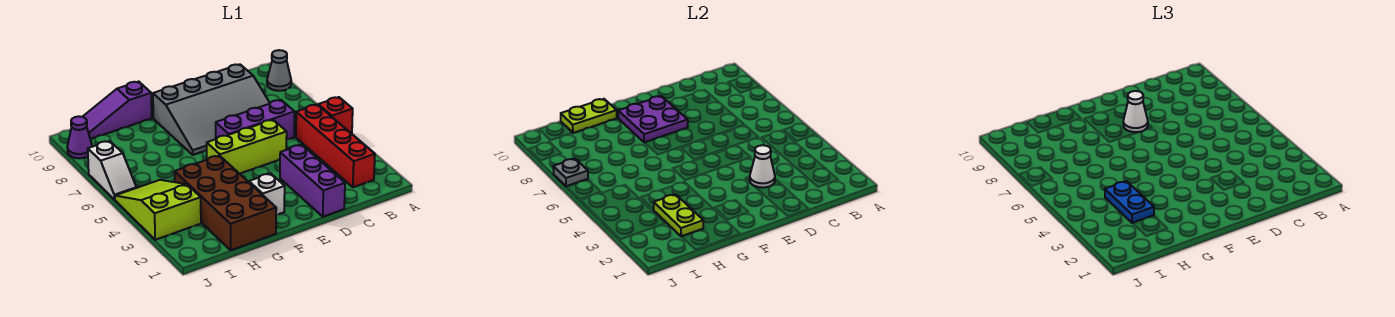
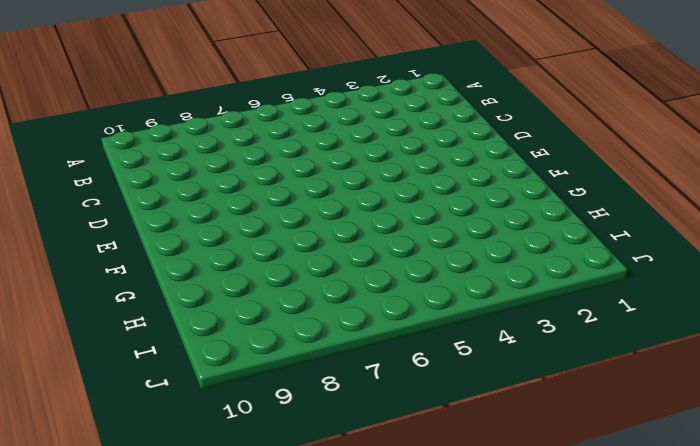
none -> red 1x1 brick [318,97,353,134]
none -> grey 1x1 cone [267,50,291,91]
none -> red 1x4 brick [296,105,375,187]

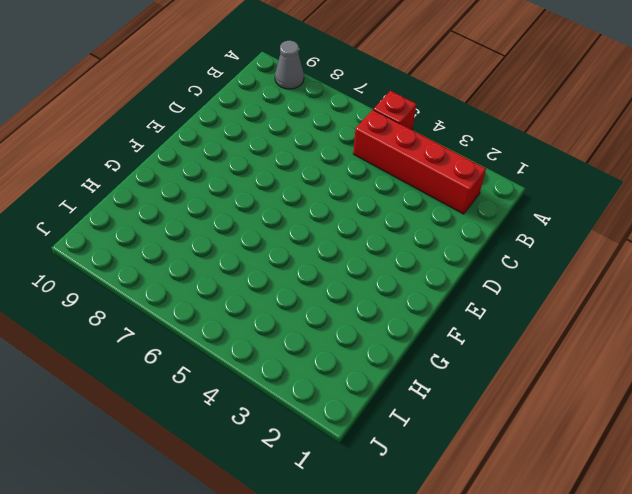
none -> purple 1x3 brick [216,100,295,140]
none -> grey 3x4 slope [153,64,270,155]
none -> purple 1x3 brick [280,145,345,217]

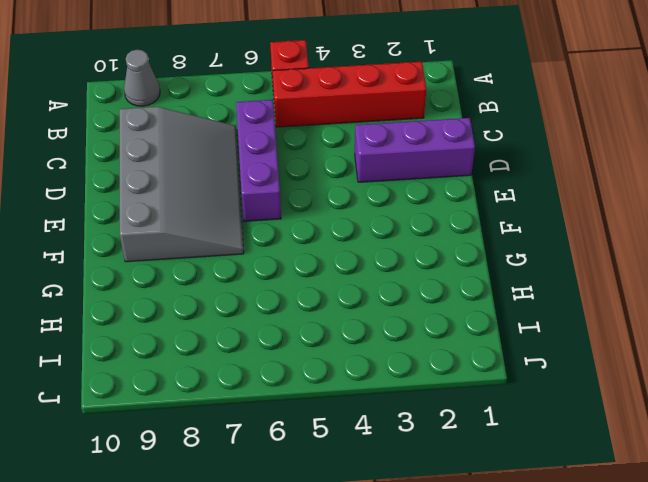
none -> lime 1x3 brick [207,120,287,174]
none -> white 1x1 brick [249,173,285,215]
none -> brown 2x4 brick [175,156,276,250]

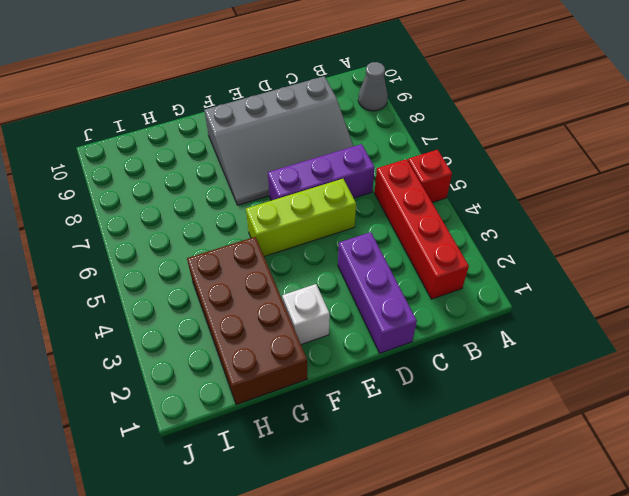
none -> purple 1x3 slope [83,82,152,139]
none -> lime 2x3 slope [115,180,201,240]
none -> white 1x2 slope [88,141,136,200]

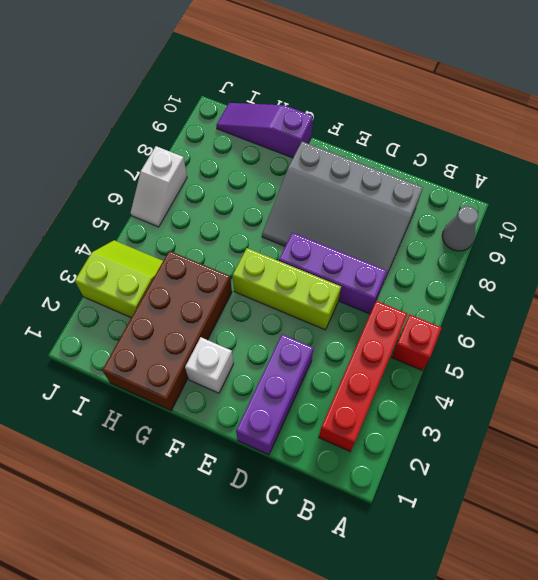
lime 2x2 slope [75,240,163,318] -> lime 2x3 slope [115,180,201,240]
none -> purple 1x1 cone [67,116,92,158]
none -> white 1x1 cone [750,145,775,188]
none -> purple 2x2 plate [618,96,688,143]

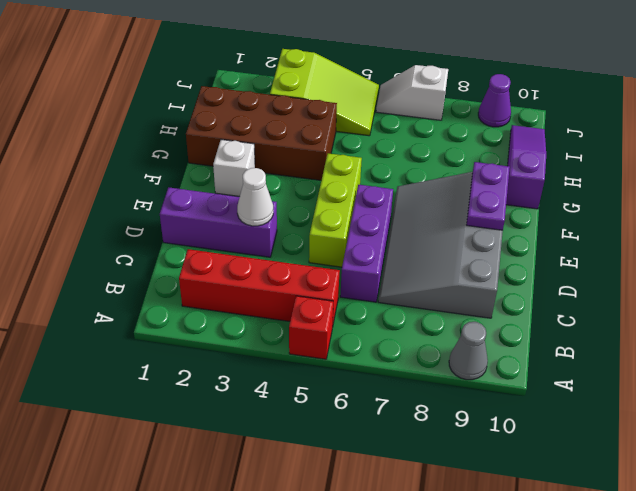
purple 1x2 plate [467,162,510,230] -> purple 2x2 plate [618,96,688,143]
none -> lime 1x2 plate [561,99,617,133]
none -> lime 1x2 plate [654,194,703,237]
none -> grey 1x1 plate [553,159,588,187]

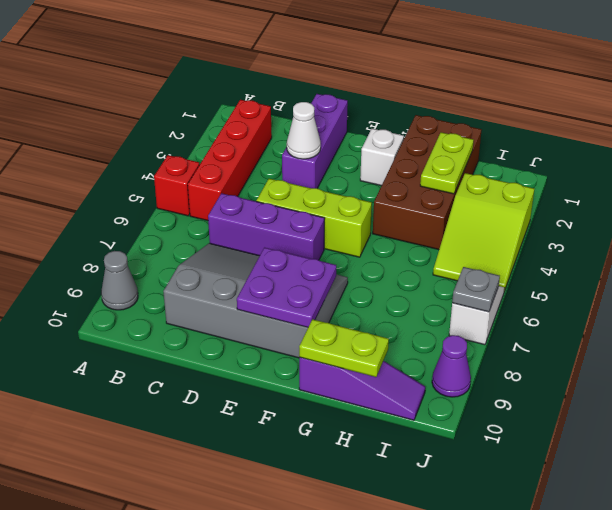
none -> white 1x1 cone [1123,91,1148,132]
none -> blue 1x2 plate [1105,181,1154,223]

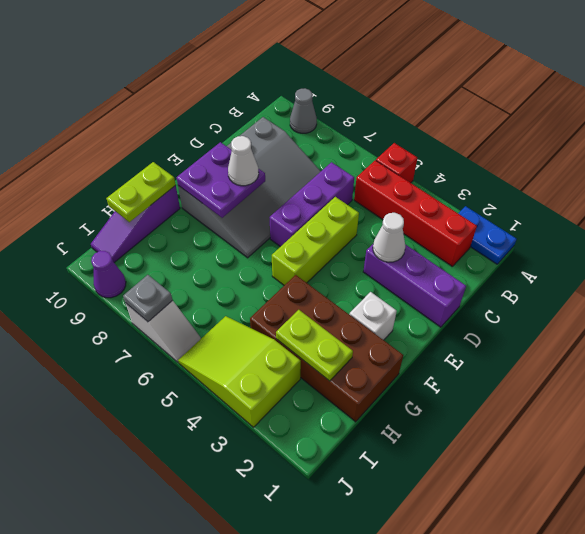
blue 1x2 plate [458,206,517,264] -> blue 1x2 plate moved to [1105,181,1154,223]

